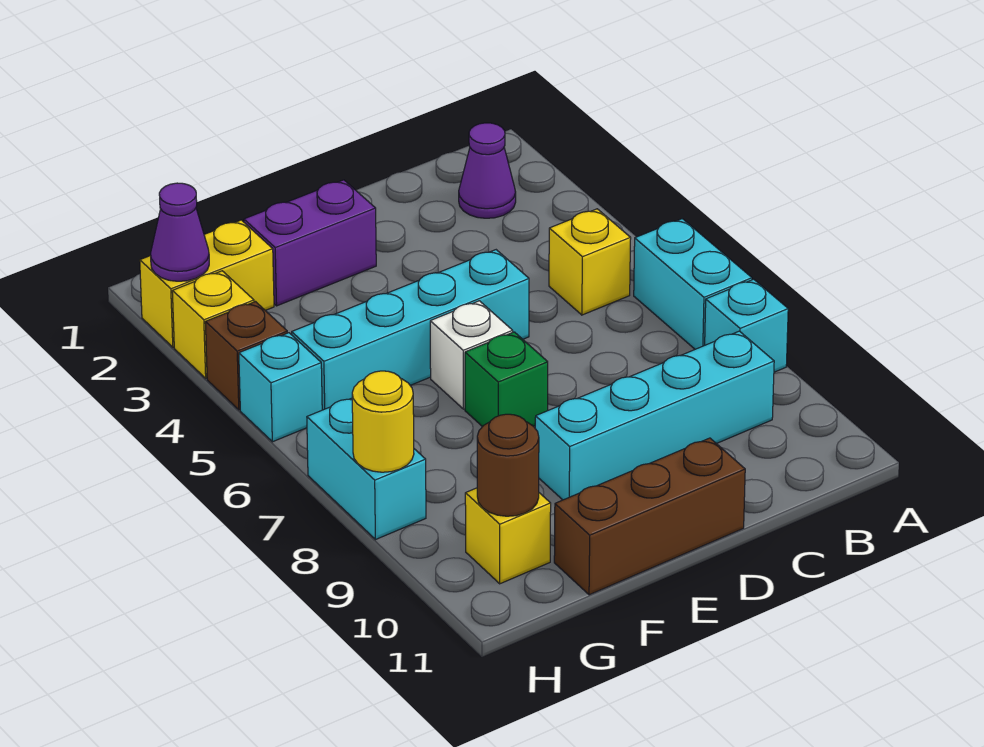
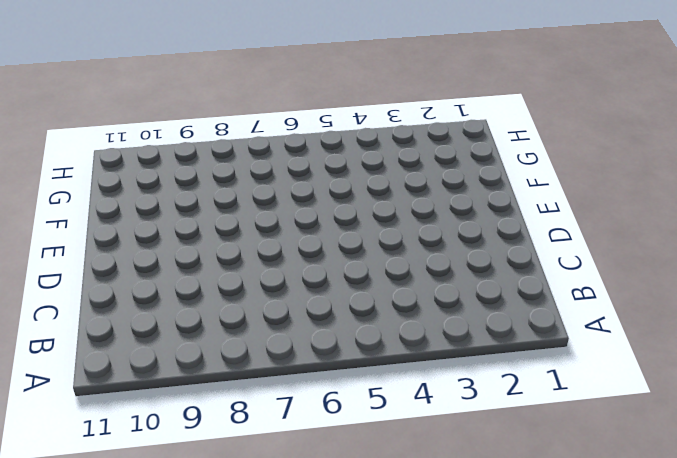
none -> cyan 1x2 brick [634,219,752,349]
none -> cyan 1x1 brick [705,279,788,372]
none -> purple 1x1 cone [459,123,516,218]

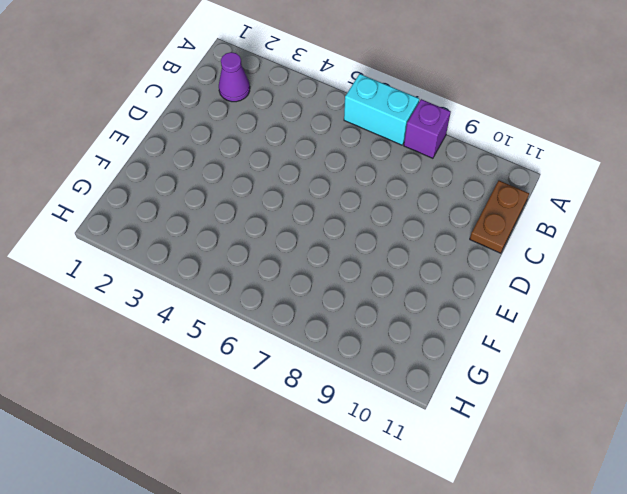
purple 1x1 brick [404,99,451,158] -> cyan 1x1 brick [705,279,788,372]
brown 1x2 plate [470,181,529,253] -> none
none -> yellow 1x1 brick [549,209,631,315]
none -> cyan 1x4 brick [535,331,774,500]
none -> cyan 1x4 brick [292,250,529,410]

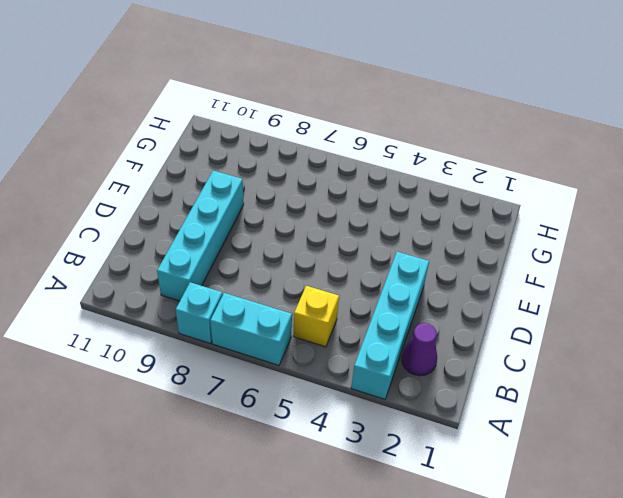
cyan 1x4 brick [351,252,429,399] -> cyan 1x4 brick moved to [292,250,529,410]
none -> brown 1x3 brick [554,438,745,595]
none -> purple 1x2 brick [244,180,376,306]
none -> white 1x1 brick [430,301,513,409]

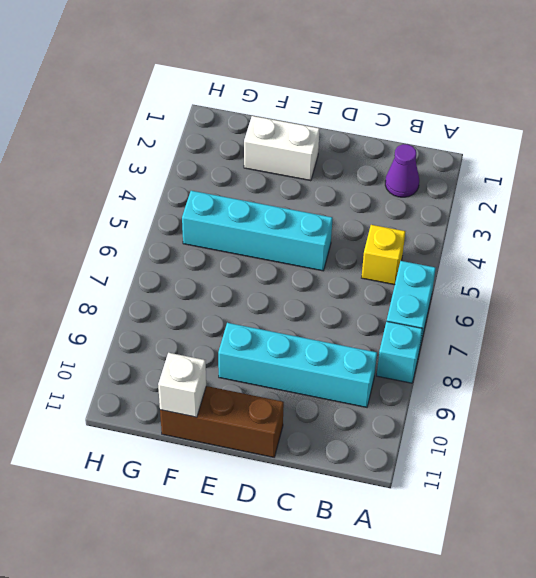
white 1x2 brick [244,116,320,181] -> purple 1x2 brick [244,180,376,306]
white 1x1 brick [158,353,206,417] -> white 1x1 brick moved to [430,301,513,409]
none -> green 1x1 brick [465,332,548,427]
none -> yellow 1x2 brick [140,220,274,347]
none -> yellow 1x1 brick [465,488,551,584]

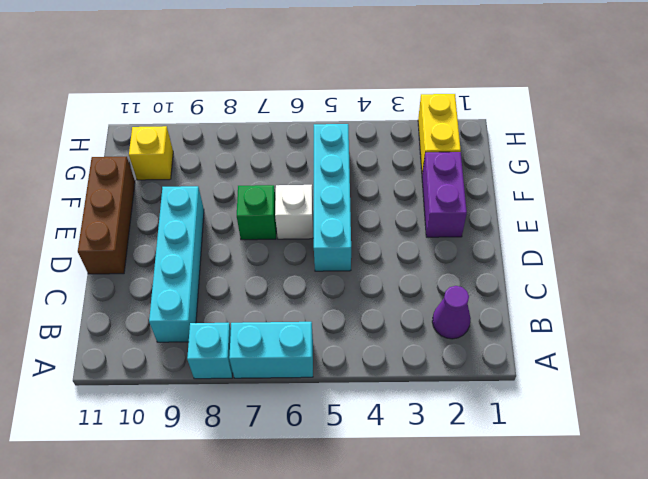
none -> yellow 1x1 brick [549,209,631,315]
none -> yellow 1x1 brick [172,271,254,378]
none -> brown 1x1 brick [205,302,287,410]

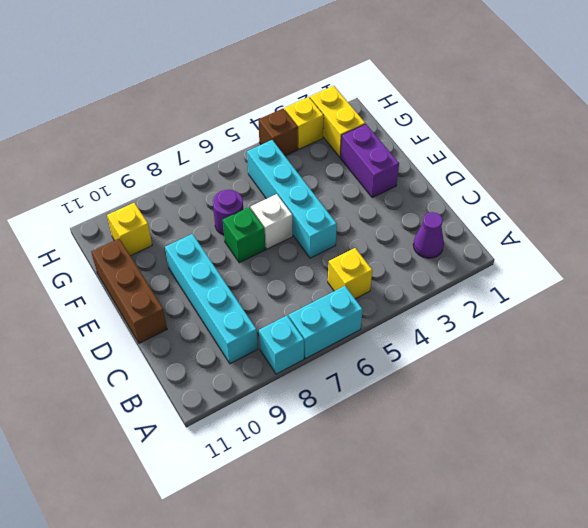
purple 1x1 round brick [213,190,243,235] -> none
none -> cyan 1x1 brick [239,333,322,442]
none -> cyan 1x2 brick [307,398,426,540]
none -> brown 1x1 round brick [477,414,539,516]

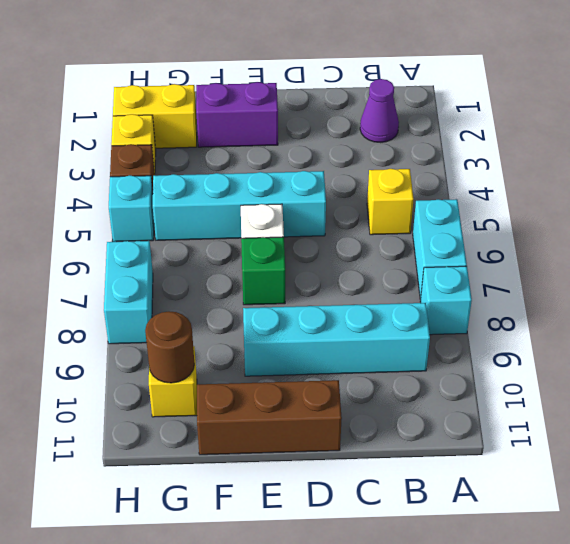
none -> purple 1x1 cone [151,183,209,281]
none -> yellow 1x1 round brick [352,371,414,472]

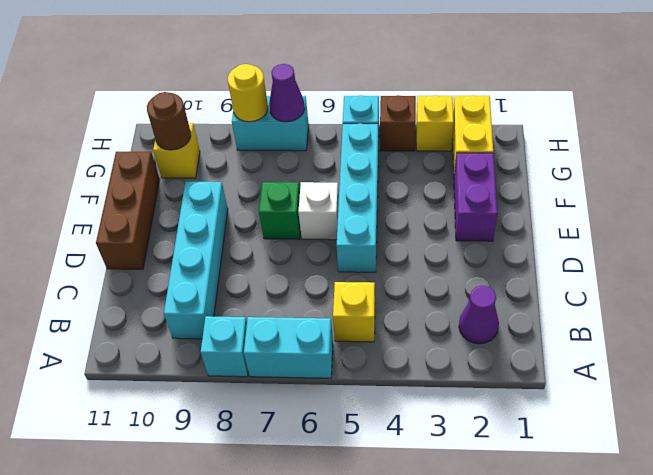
purple 1x1 cone [269,64,305,122] -> purple 1x1 cone moved to [151,183,209,281]

